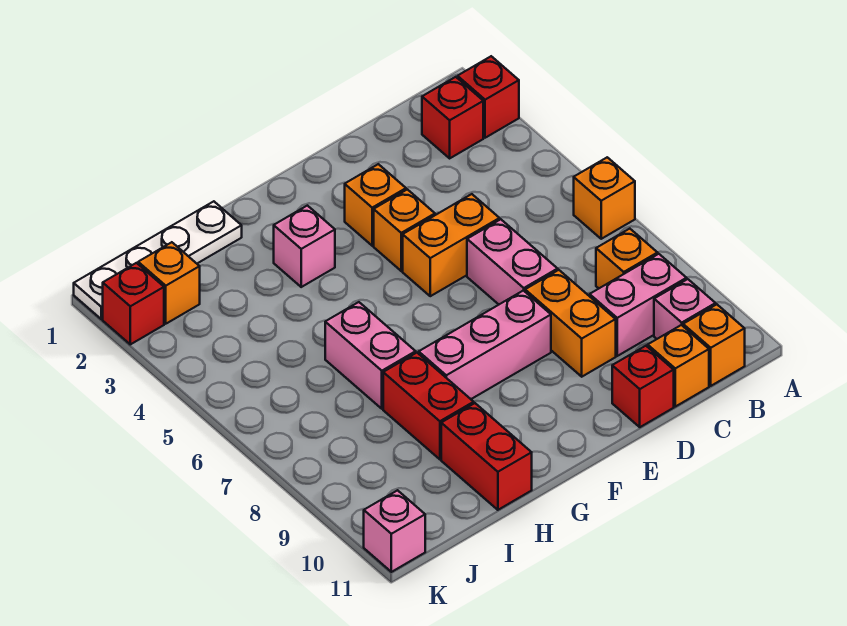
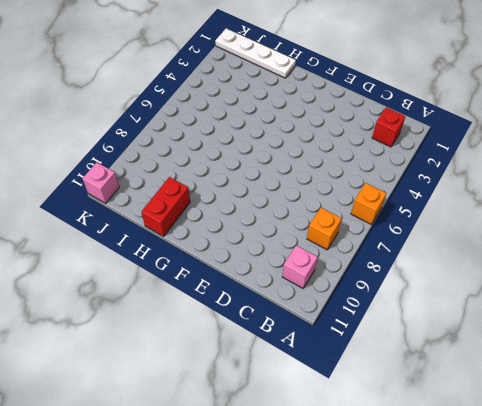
none -> red 1x1 brick [458,56,519,138]
none -> pink 1x2 brick [590,254,687,356]
none -> orange 1x1 brick [683,304,745,386]

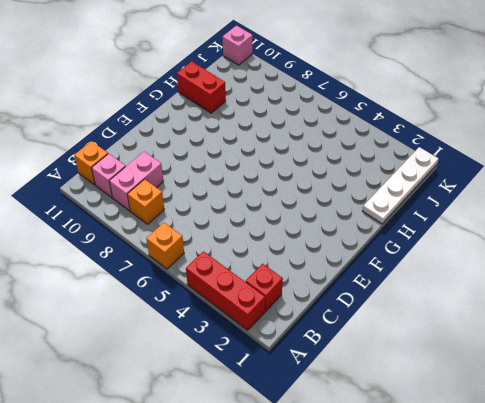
red 1x3 brick [186,251,265,330] -> red 1x1 brick [458,56,519,138]
none -> orange 1x1 brick [648,325,709,407]
none -> orange 1x2 brick [403,194,500,296]
none -> pink 1x2 brick [467,219,558,304]

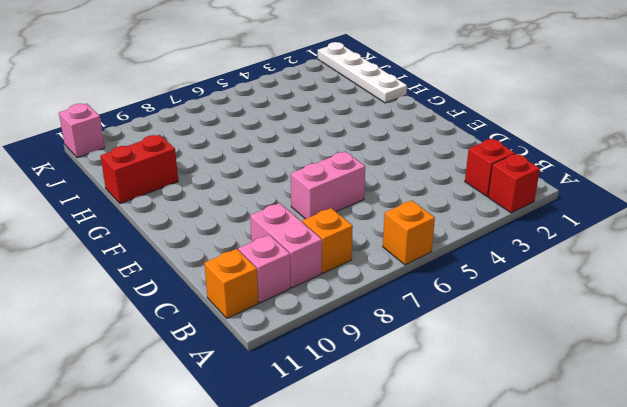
none -> orange 1x1 brick [648,325,709,407]
none -> orange 1x2 brick [403,194,500,296]
none -> orange 1x2 brick [525,270,616,377]

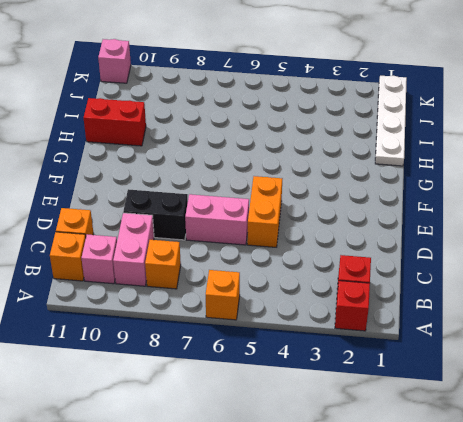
black 1x2 brick [123,189,188,240] -> orange 1x2 brick [525,270,616,377]
none -> red 1x1 brick [612,346,674,427]
none -> orange 1x1 brick [345,164,406,246]
none -> orange 1x1 brick [374,189,435,271]

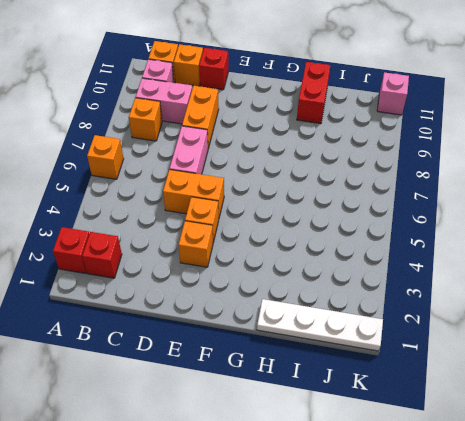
none -> pink 1x3 brick [419,290,551,399]
none -> pink 1x1 brick [274,206,335,287]
none -> pink 1x2 brick [325,302,416,409]

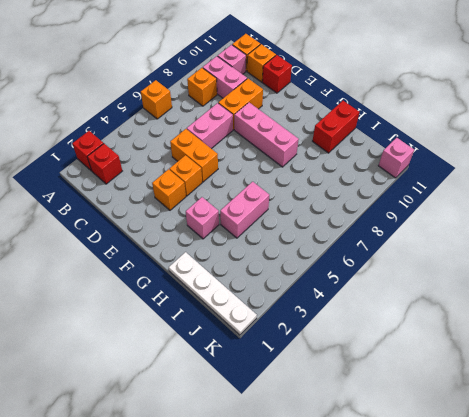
pink 1x2 brick [220,182,269,238] -> pink 1x2 brick moved to [325,302,416,409]
none -> red 1x2 brick [383,353,474,459]
none -> orange 1x1 brick [138,242,200,324]
none -> red 1x1 brick [103,263,164,344]

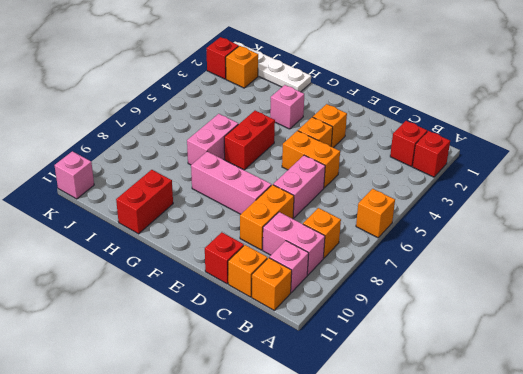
red 1x2 brick [224,111,275,170] -> red 1x2 brick moved to [383,353,474,459]

